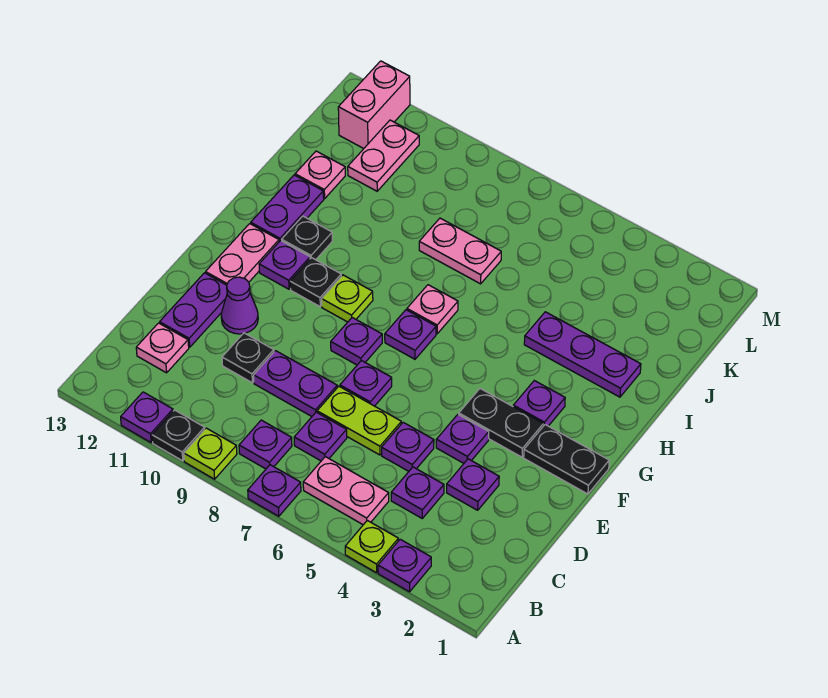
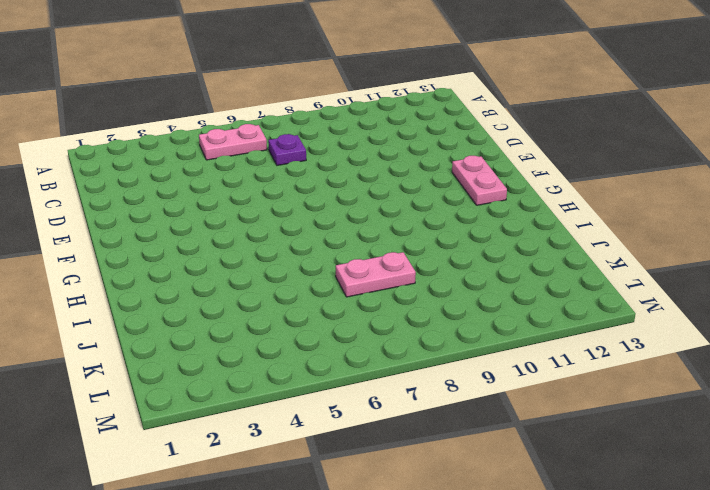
none -> purple 1x1 plate [378,539,431,592]
none -> lime 1x1 plate [345,520,398,573]
none -> purple 1x1 plate [248,465,301,516]
none -> lime 1x1 plate [184,428,237,479]

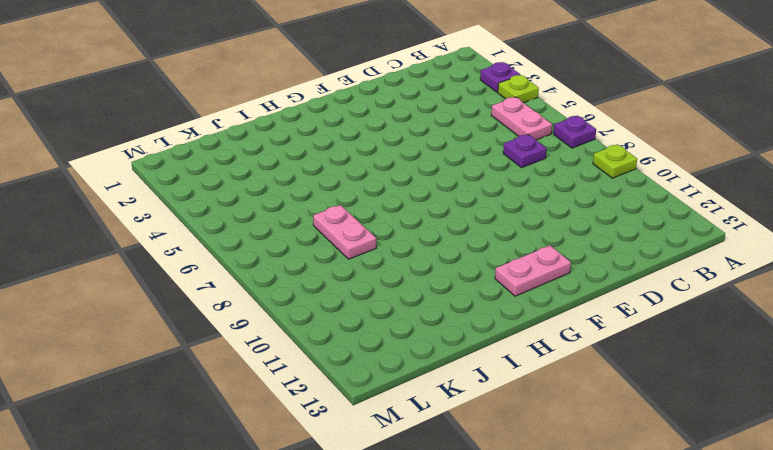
none -> black 1x1 plate [152,410,205,461]
none -> purple 1x1 plate [121,392,173,442]
none -> purple 1x1 plate [239,420,292,469]
none -> purple 1x1 plate [391,467,444,518]

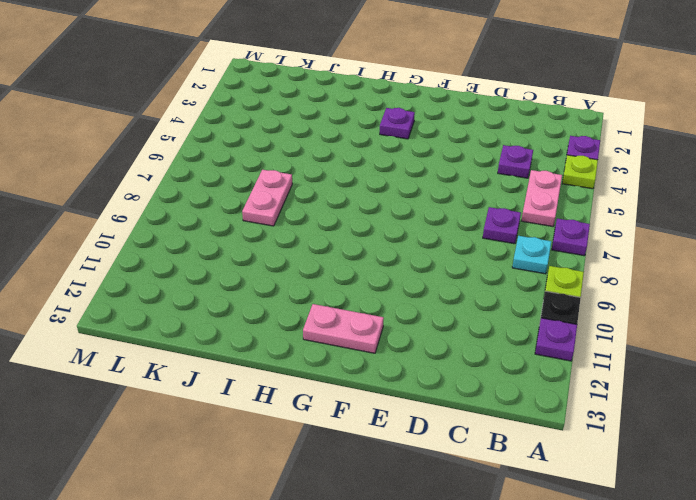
cyan 1x1 plate [512,236,551,274] -> purple 1x1 plate [239,420,292,469]
none -> pink 1x1 plate [136,323,189,373]
none -> purple 1x1 plate [447,459,499,510]
none -> purple 1x1 plate [382,422,434,471]
none -> lime 1x2 plate [317,386,401,455]

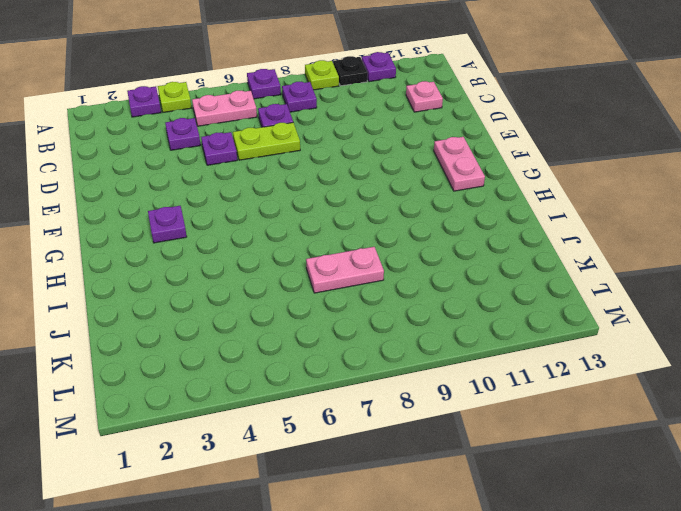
none -> purple 1x1 plate [447,459,499,510]
none -> purple 1x2 plate [254,351,337,416]
none -> black 1x1 plate [222,333,274,383]
none -> purple 1x2 plate [160,273,227,347]

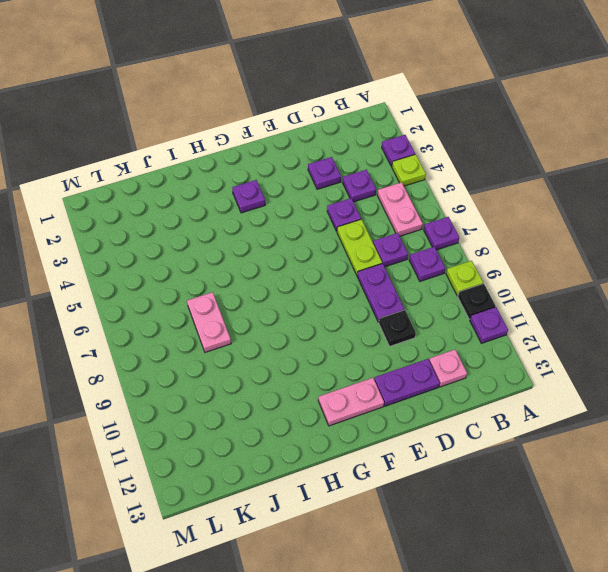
none -> purple 1x1 plate [436,415,489,463]
none -> purple 1x1 plate [340,361,392,406]
none -> purple 1x1 cone [221,277,258,334]
none -> black 1x2 plate [524,425,609,494]

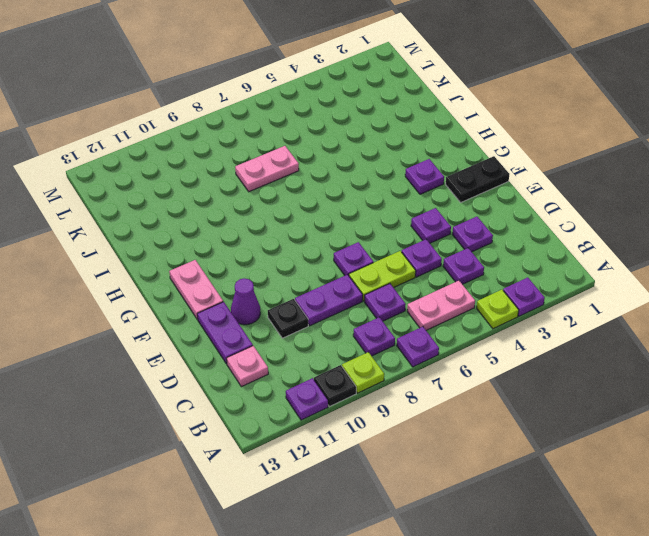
none -> black 1x2 plate [459,389,543,457]
none -> purple 1x1 plate [331,318,382,365]
none -> purple 1x1 plate [385,310,436,359]
none -> lime 1x1 plate [322,275,373,322]

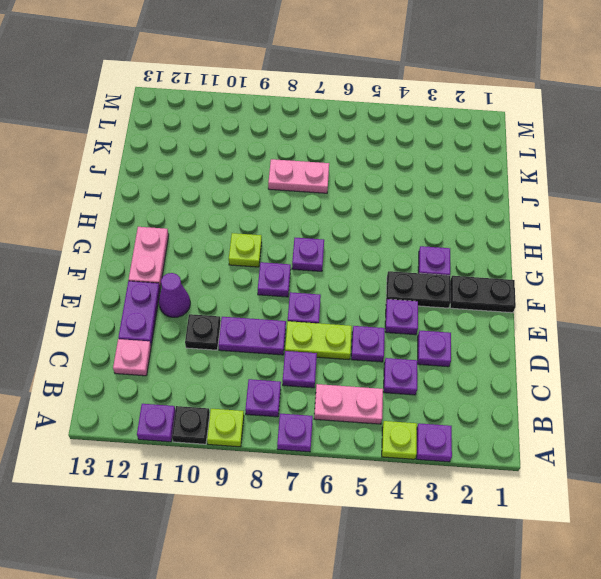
none -> black 1x1 plate [290,258,341,306]
none -> purple 1x1 plate [259,241,310,289]
none -> pink 1x1 plate [407,285,458,334]
none -> black 1x1 plate [282,216,332,260]

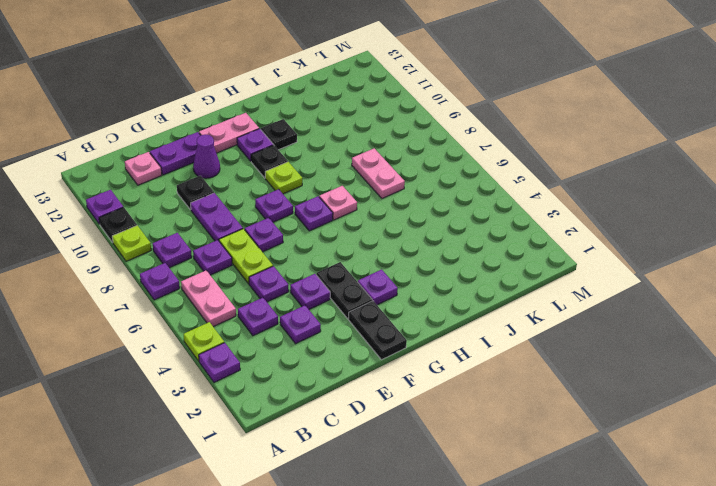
none -> purple 1x2 plate [251,175,324,242]
none -> purple 1x3 plate [524,312,641,397]
none -> pink 1x1 plate [295,151,345,199]
none -> pink 1x2 plate [348,120,419,191]

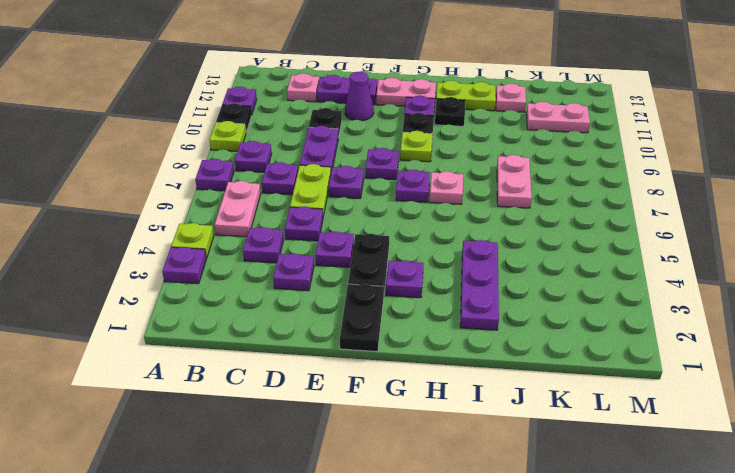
lime 1x2 plate [436,81,496,111] -> purple 1x2 plate [251,175,324,242]
none -> pink 1x2 brick [338,61,410,149]

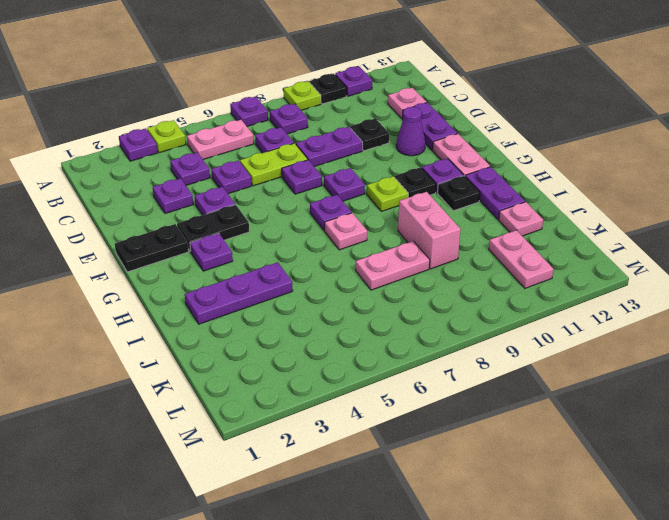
pink 1x2 brick [398,192,460,269] -> pink 1x2 brick moved to [338,61,410,149]

